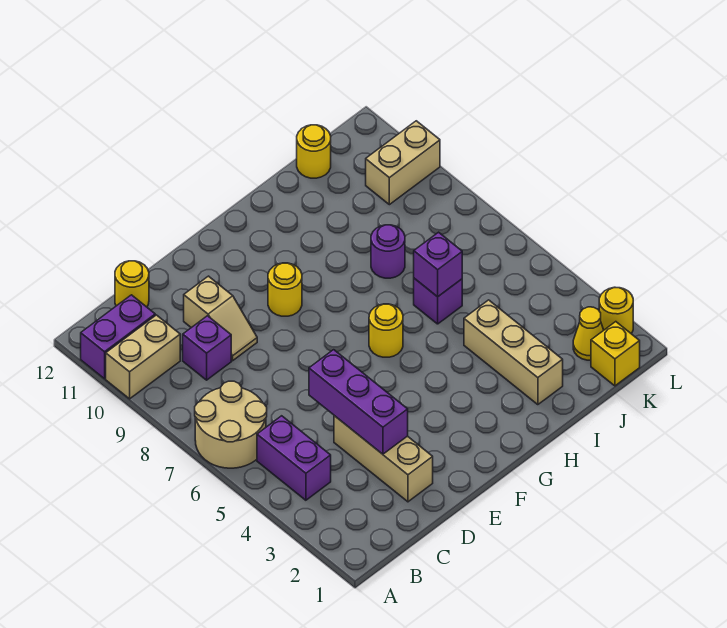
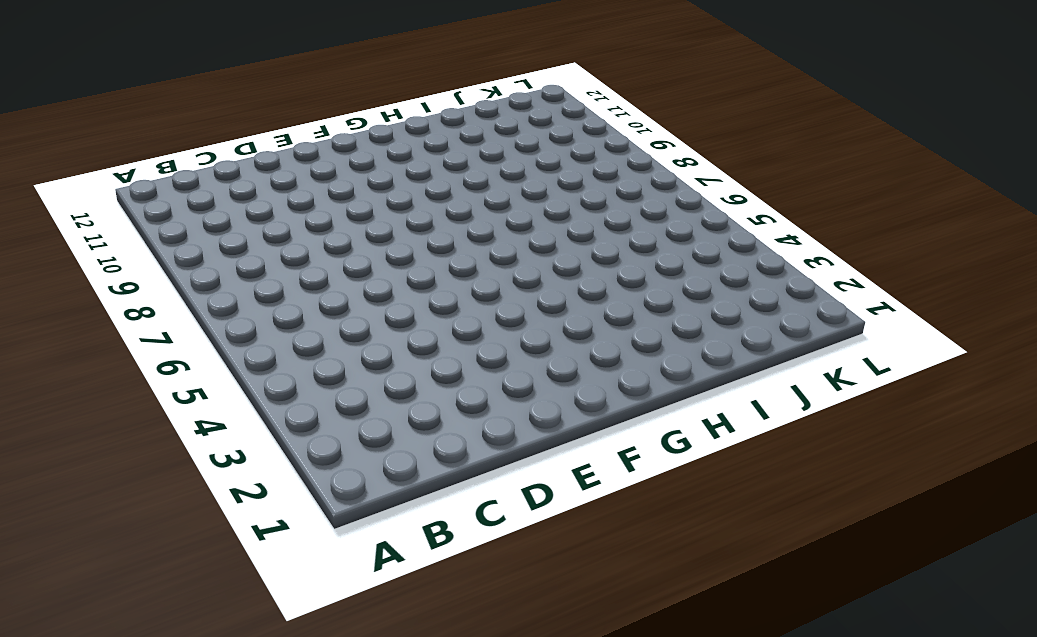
none -> tan 2x2 round brick [195,381,267,468]
none -> tan 1x2 brick [106,315,180,399]
none -> purple 1x2 brick [81,295,155,379]

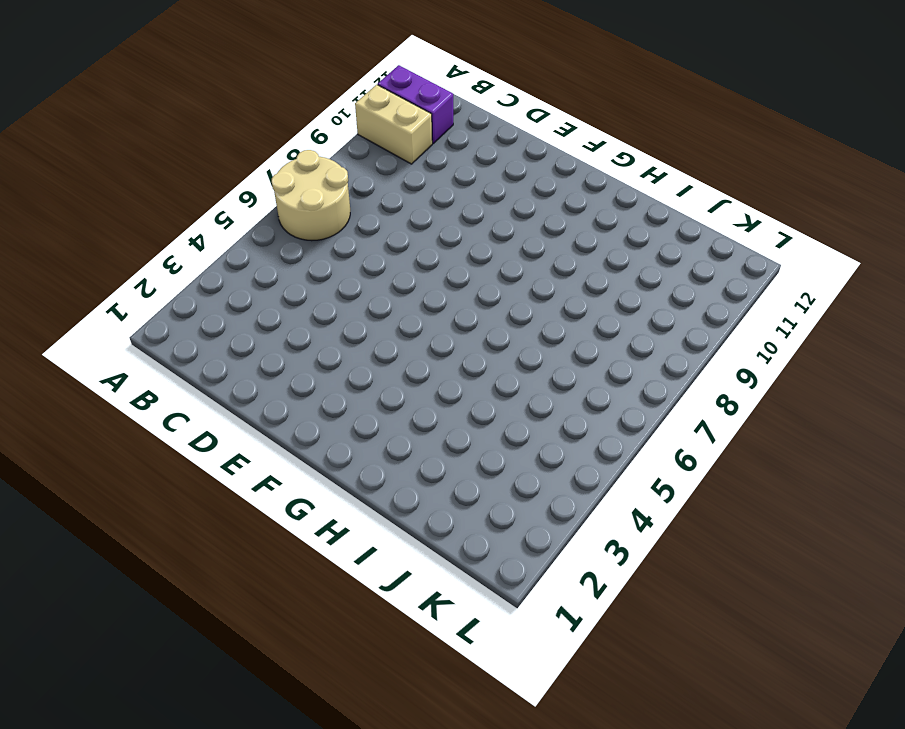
none -> purple 1x2 brick [257,416,331,500]
none -> purple 1x1 brick [183,316,231,380]
none -> yellow 1x1 round brick [115,261,149,307]

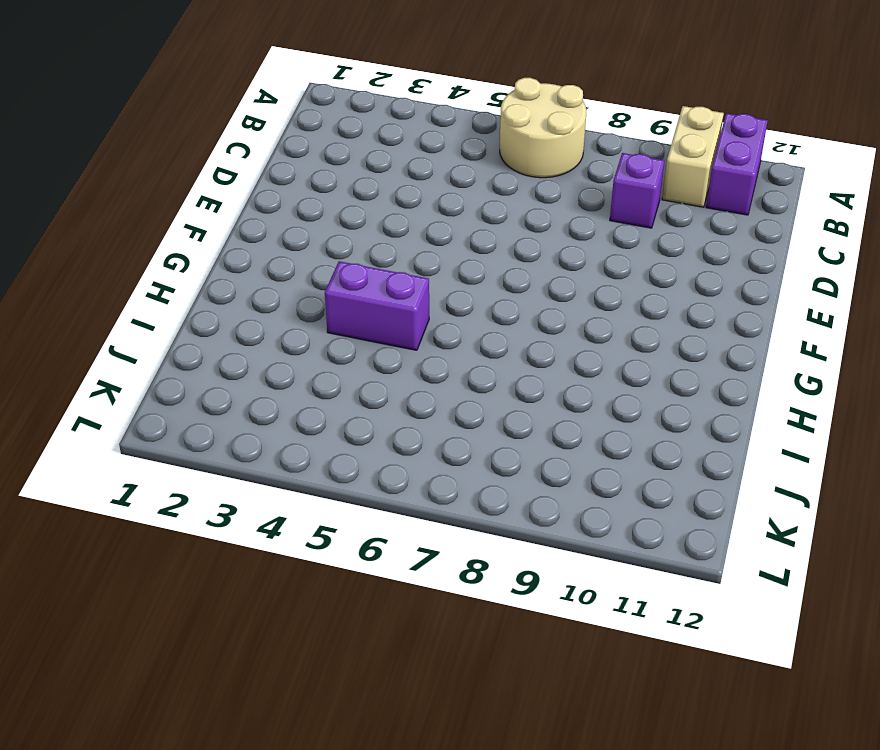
purple 1x2 brick [325,261,429,350] -> purple 1x2 brick moved to [257,416,331,500]
none -> yellow 1x1 round brick [115,261,149,307]
none -> tan 1x3 brick [334,416,433,502]
none -> tan 1x2 slope [184,276,257,361]

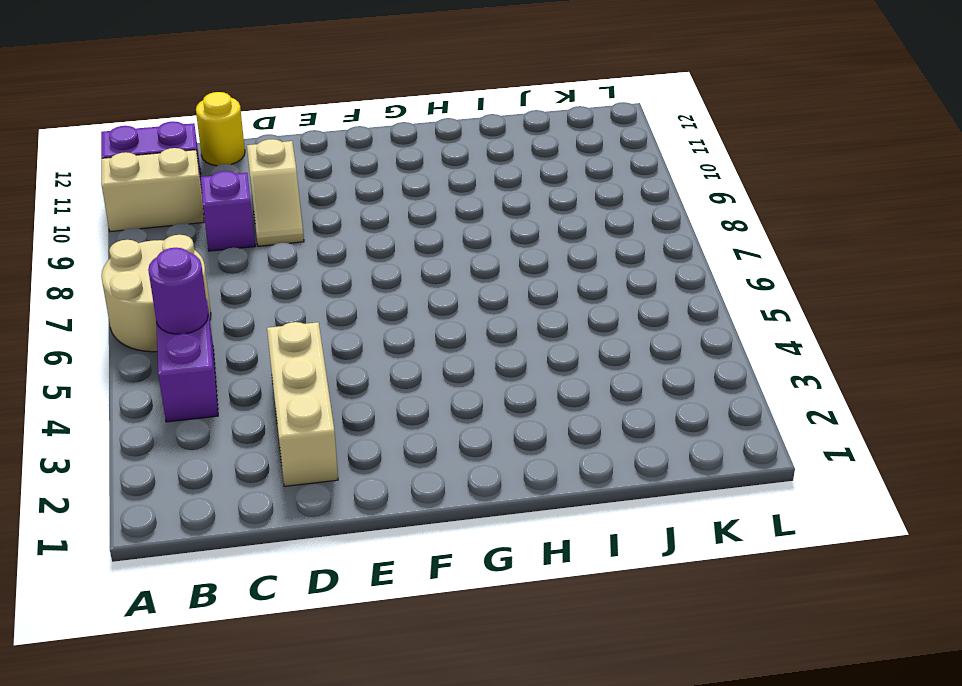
purple 1x1 round brick [148,248,208,334] -> purple 1x1 round brick moved to [371,225,405,278]
none -> yellow 1x1 round brick [268,263,302,316]
none -> yellow 1x1 round brick [369,304,403,357]
none -> tan 1x3 brick [464,300,563,405]

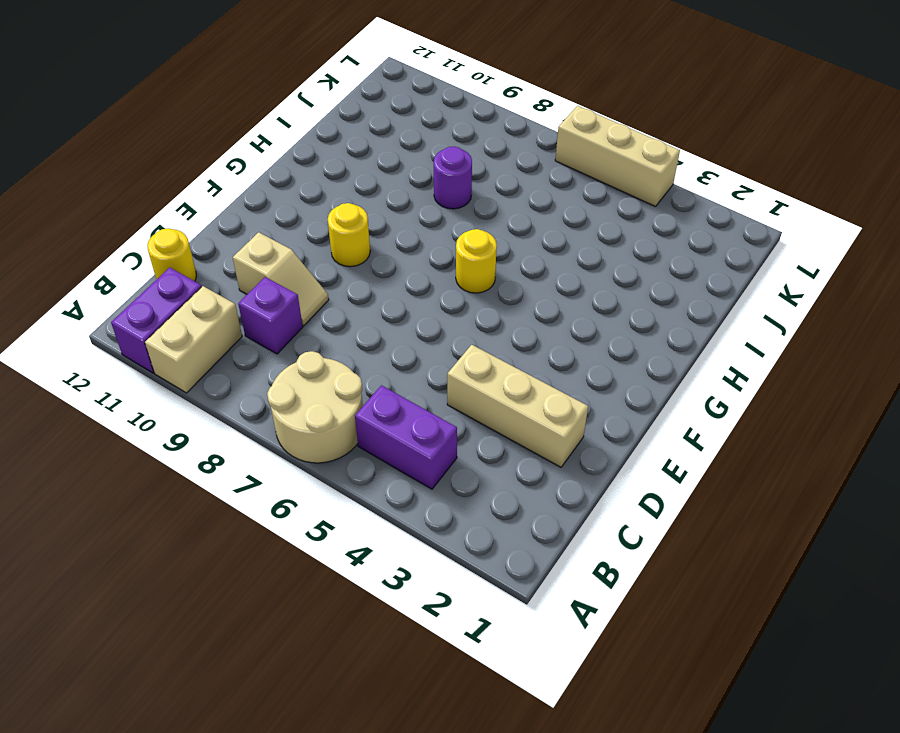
tan 1x3 brick [555,106,680,207] -> tan 1x3 brick moved to [464,300,563,405]
none -> purple 1x1 brick [414,278,462,324]
none -> yellow 1x1 round brick [297,125,331,178]
none -> yellow 1x1 brick [591,322,640,386]

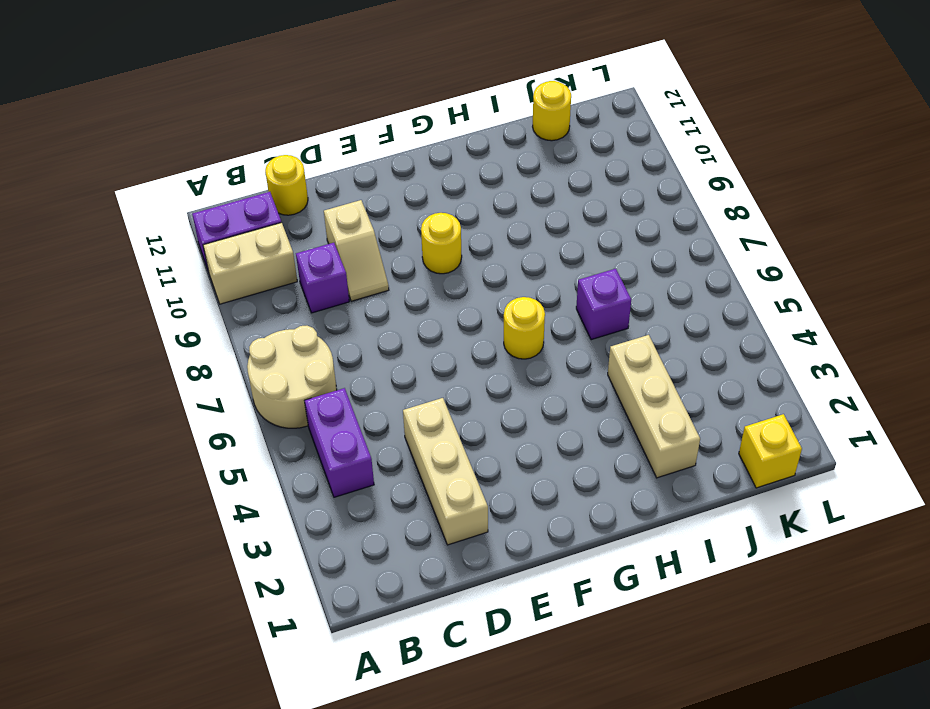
none -> purple 1x1 round brick [371,225,405,278]
none -> yellow 1x1 cone [573,307,604,360]
none -> tan 1x2 brick [366,121,440,205]

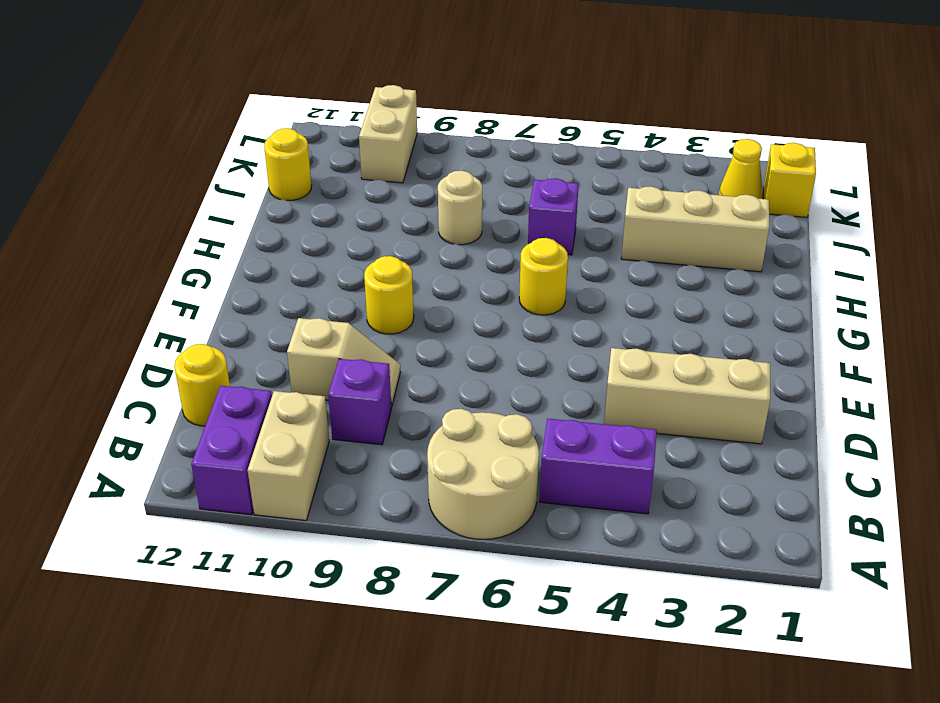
tan 1x1 round brick [438,171,482,245] -> purple 1x1 round brick [371,225,405,278]
none -> yellow 1x1 round brick [599,287,633,334]
none -> purple 1x3 brick [309,350,408,454]
none -> purple 1x1 brick [414,232,462,297]

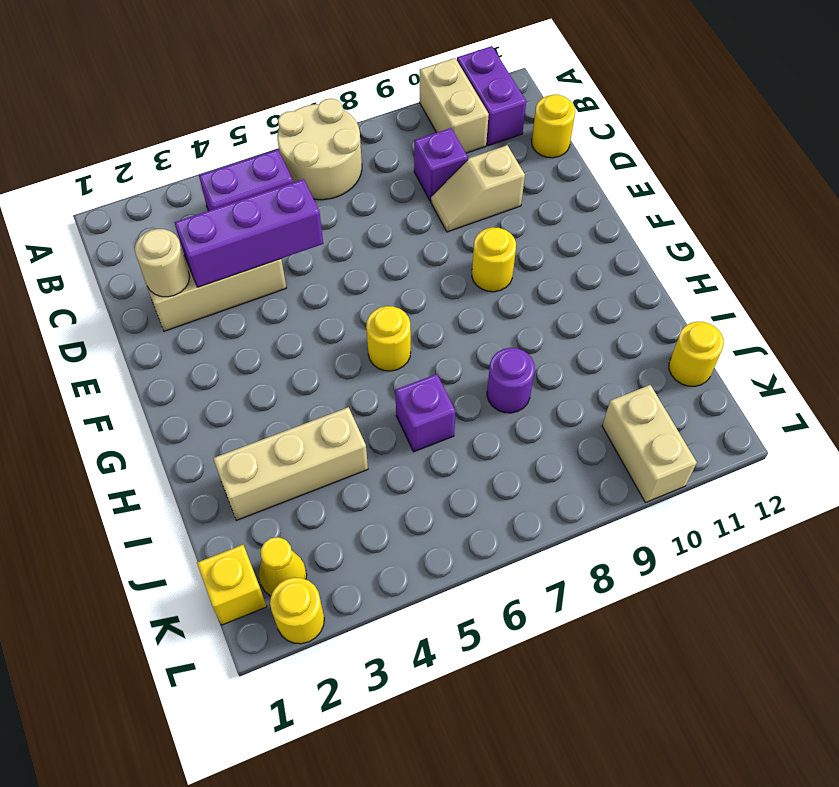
tan 1x1 round brick [135,229,190,297] -> none
none -> purple 1x1 brick [414,232,462,297]

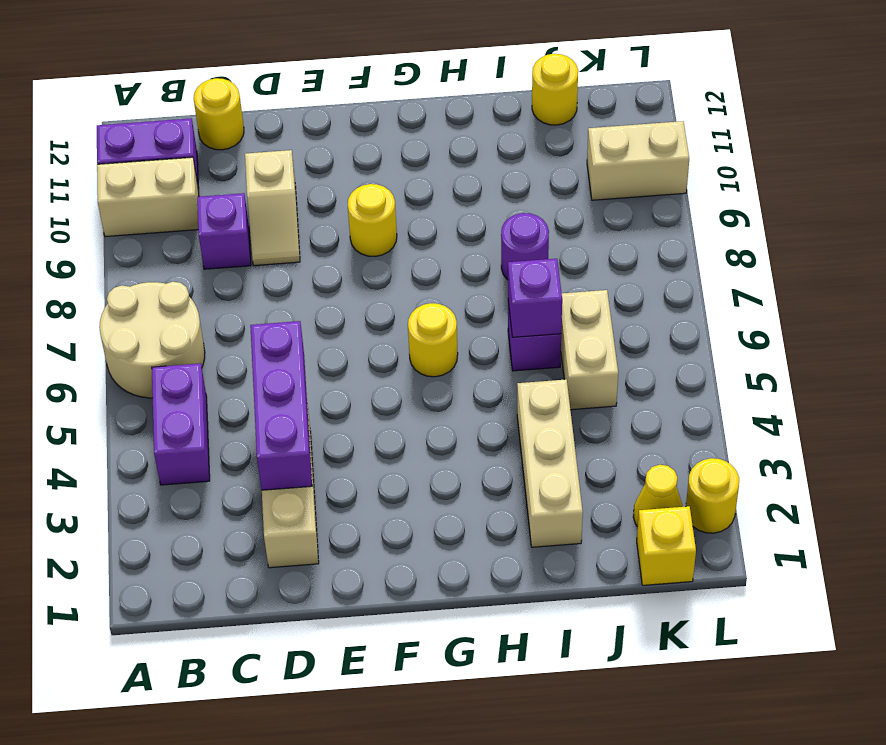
tan 1x2 brick [561,290,618,410] -> none

